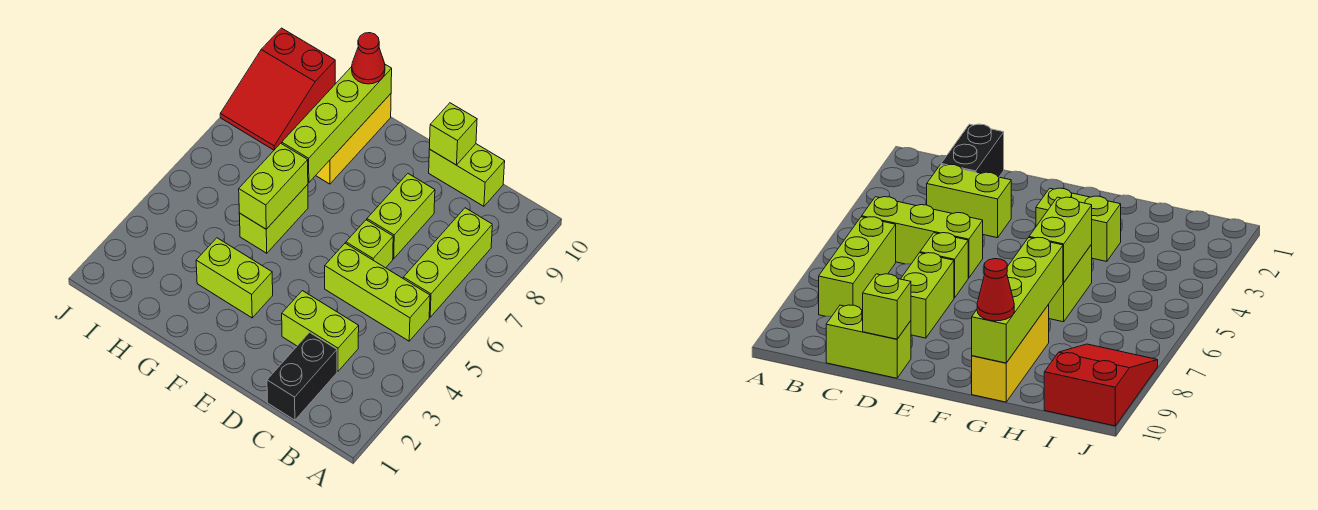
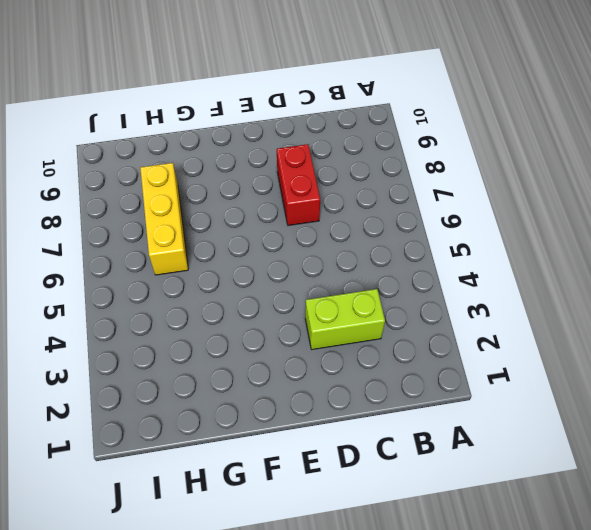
red 1x2 brick [277,144,320,226] -> lime 1x2 brick [367,174,435,259]
yellow 1x3 brick [140,163,188,275] -> yellow 1x3 brick moved to [316,94,391,184]
none -> lime 1x3 brick [325,243,430,341]
none -> lime 1x3 brick [403,208,492,317]
none -> black 1x2 brick [267,333,337,420]

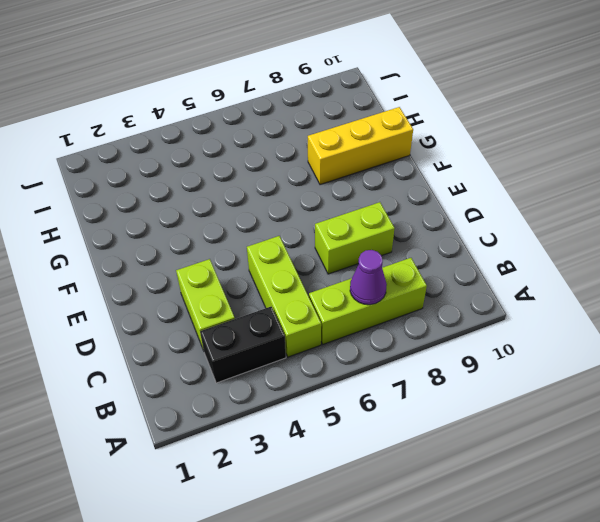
black 1x2 brick [200,307,286,383] -> black 1x2 brick moved to [267,333,337,420]
purple 1x1 cone [350,250,387,305] -> none
none -> lime 1x2 brick [429,144,505,206]
none -> lime 1x1 brick [346,220,393,268]
none -> lime 1x2 brick [196,238,273,318]

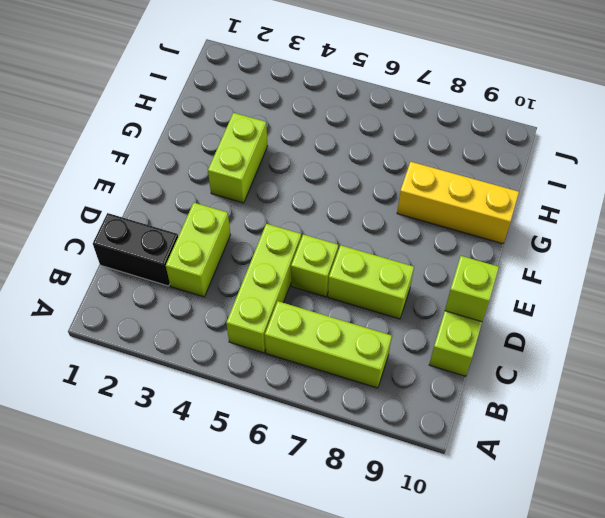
none -> lime 1x2 brick [239,184,308,253]
none -> red 2x3 slope [220,28,335,150]
none -> lime 1x2 brick [239,143,308,229]

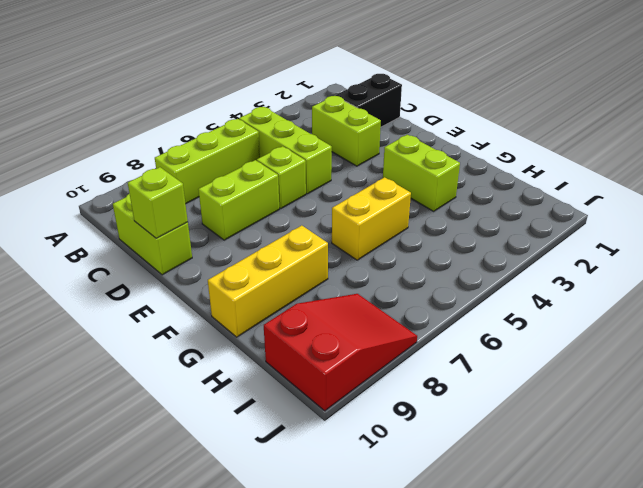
yellow 1x2 brick [332,177,411,260] -> lime 1x2 brick [239,184,308,253]
none -> lime 1x2 brick [239,143,308,229]
none -> lime 1x4 brick [282,65,392,183]
none -> red 1x1 cone [352,33,385,84]

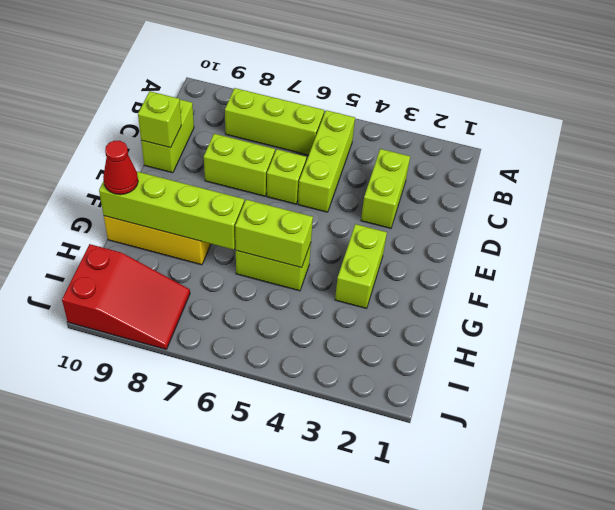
none -> black 1x2 brick [267,333,337,420]

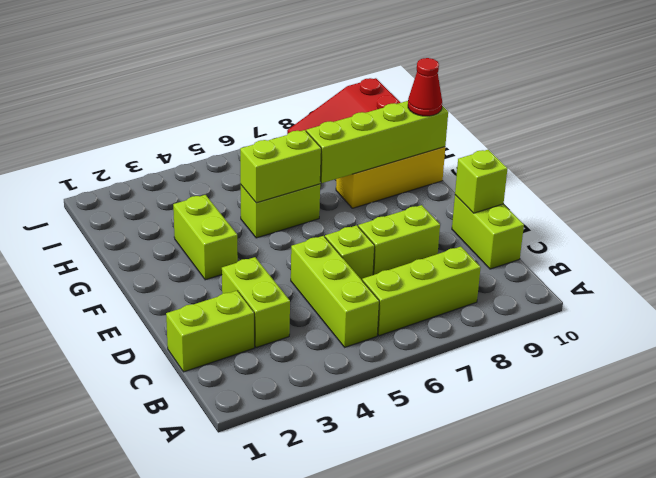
lime 1x2 brick [166,291,254,372] -> black 1x2 brick [267,333,337,420]

